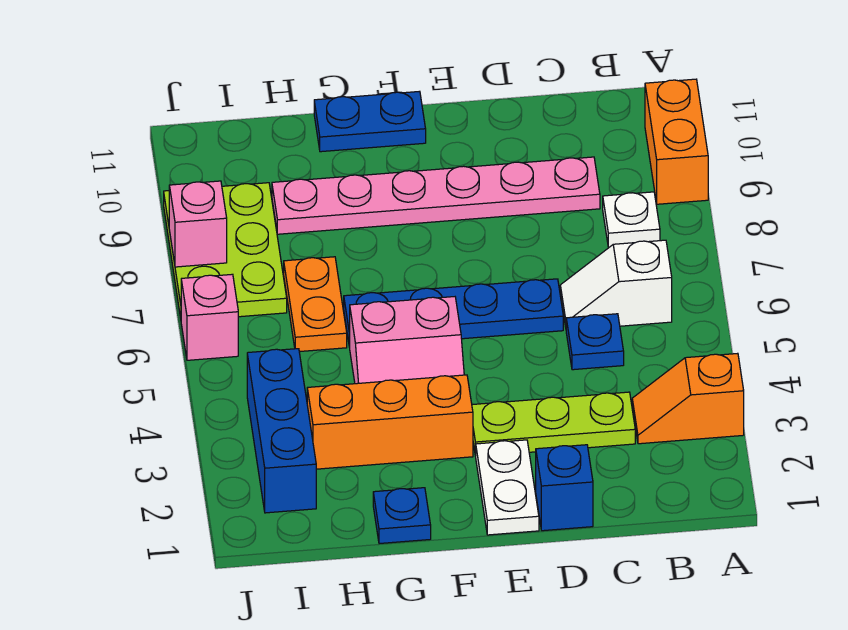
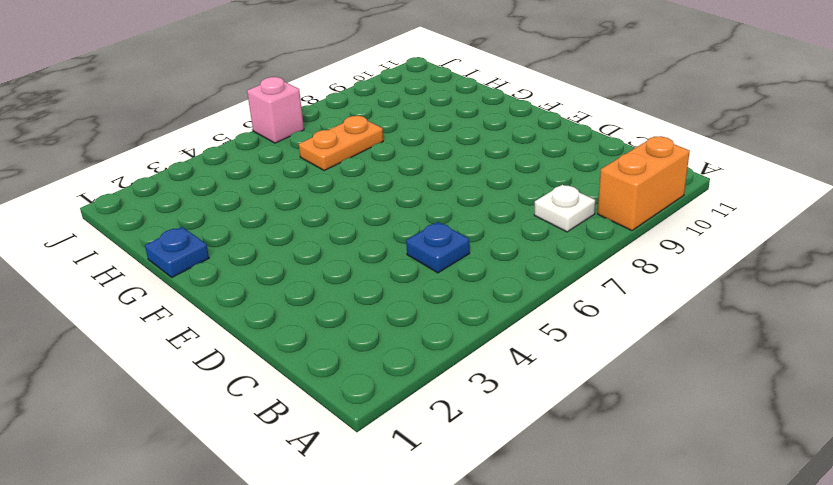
none -> orange 1x2 slope [632,353,744,444]
none -> white 1x2 slope [560,240,672,327]
none -> lime 1x3 plate [472,392,635,456]

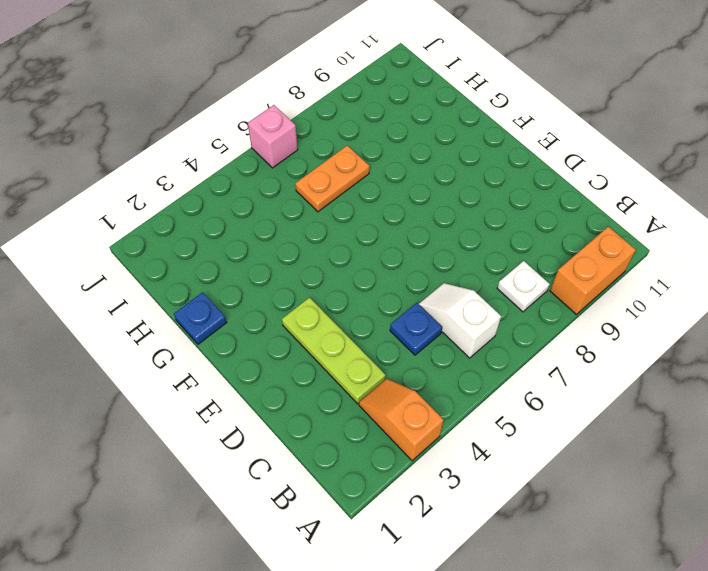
none -> pink 1x6 plate [272,157,600,234]
none -> blue 1x1 brick [536,445,593,531]
none -> blue 1x4 plate [344,279,563,347]

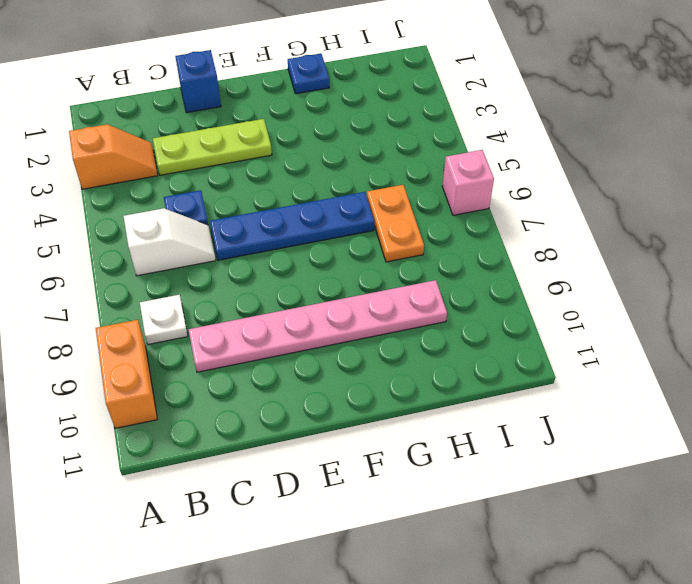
none -> white 1x2 plate [476,440,539,535]
none -> orange 1x3 brick [307,375,473,469]
none -> pink 2x2 slope [350,297,464,384]

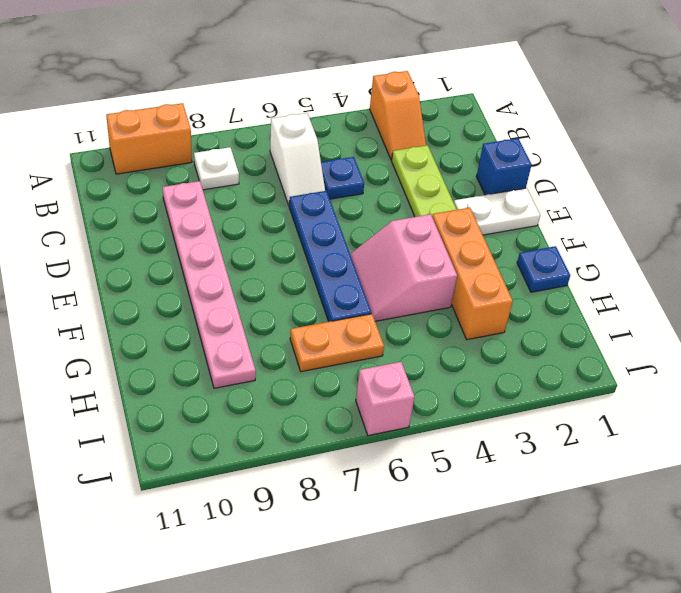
pink 2x2 slope [350,214,457,321] -> pink 2x2 slope turned to [350,297,464,384]
none -> blue 1x2 plate [314,91,426,152]
none -> blue 1x3 brick [247,349,316,513]
none -> lime 2x3 plate [164,183,287,318]

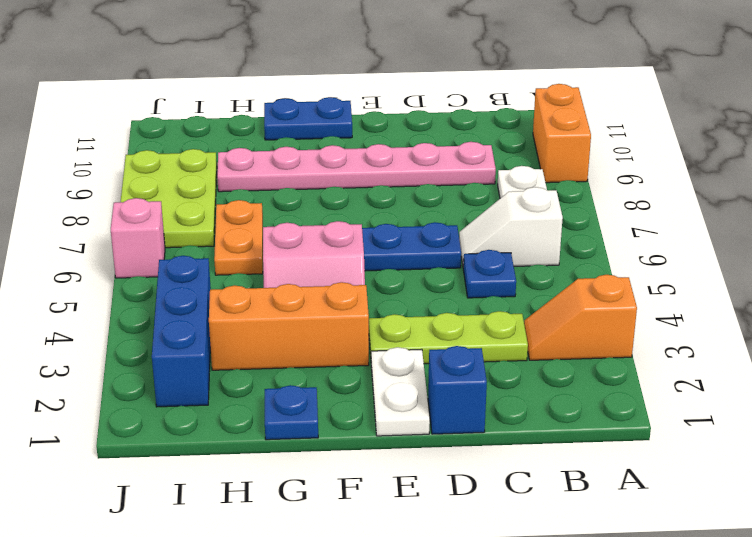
none -> pink 1x1 brick [169,181,227,267]

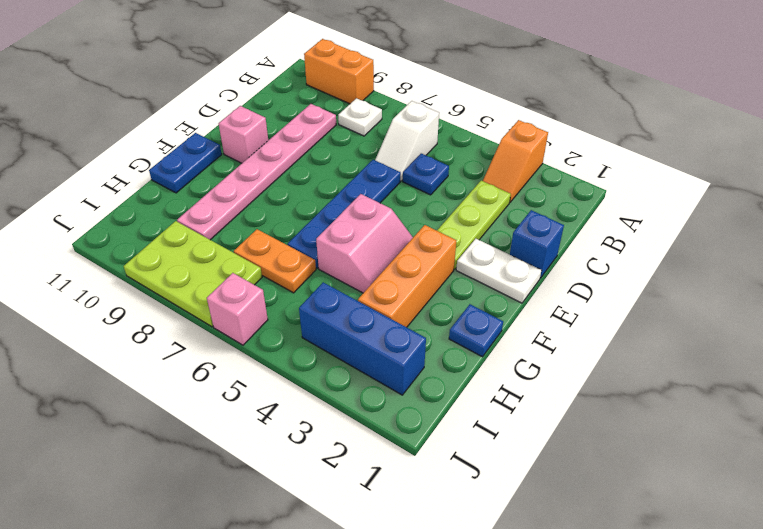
pink 1x1 brick [219,106,268,163] -> pink 1x1 brick moved to [169,181,227,267]

